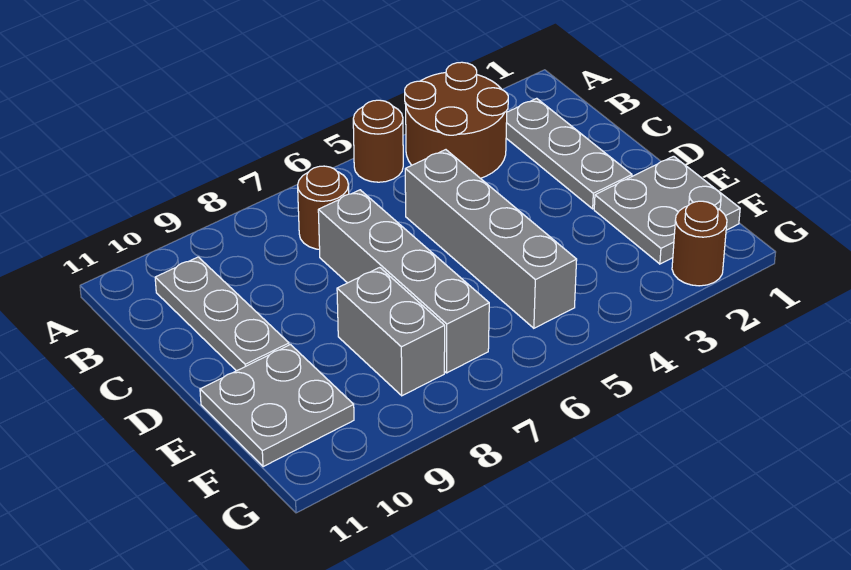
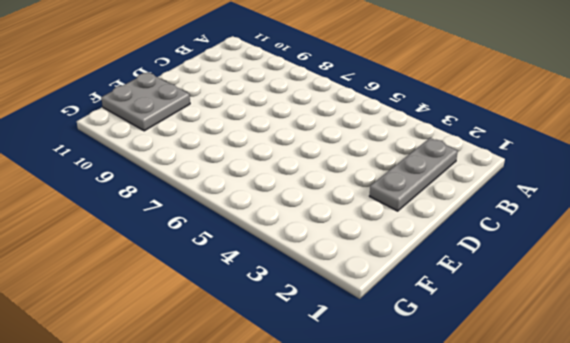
none -> brown 2x2 round brick [405,62,508,178]
none -> brown 1x1 round brick [353,100,403,182]

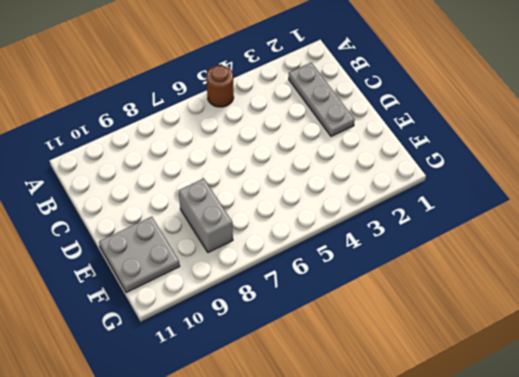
none -> brown 2x2 round brick [405,62,508,178]
none -> brown 1x1 round brick [298,166,349,249]

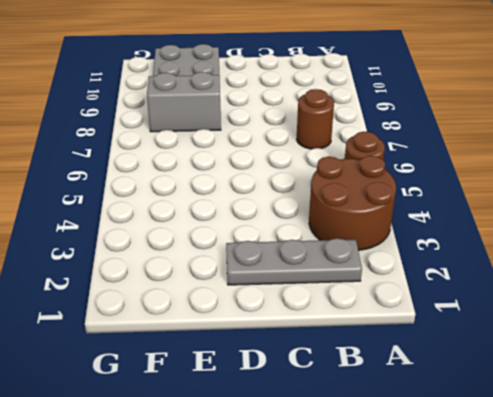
none -> grey 1x3 plate [155,257,289,371]
none -> grey 1x4 brick [405,150,577,328]

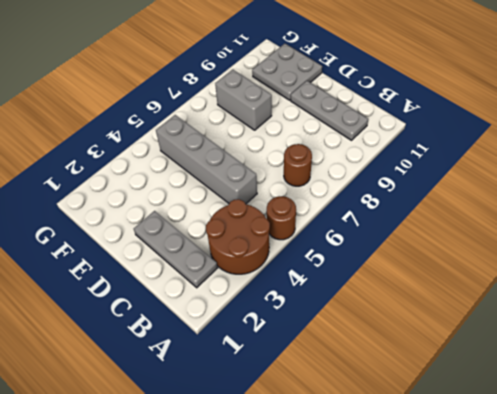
none -> grey 1x4 brick [318,190,489,373]
none -> grey 2x2 plate [594,156,740,264]

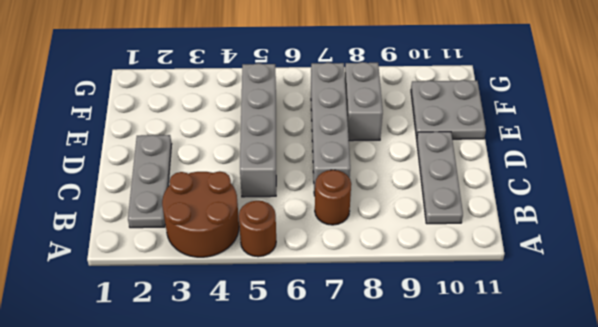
none -> grey 2x2 plate [594,156,740,264]
none -> brown 1x1 round brick [672,201,727,286]

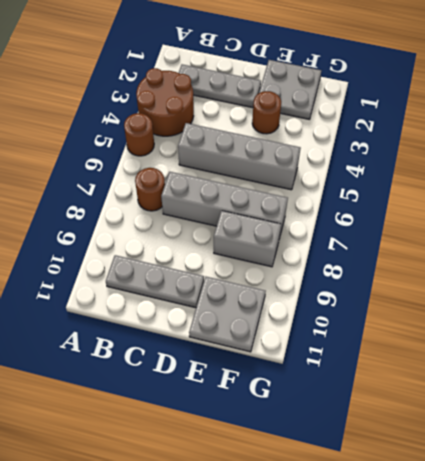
brown 1x1 round brick [252,91,281,134] -> brown 1x1 round brick moved to [672,201,727,286]

